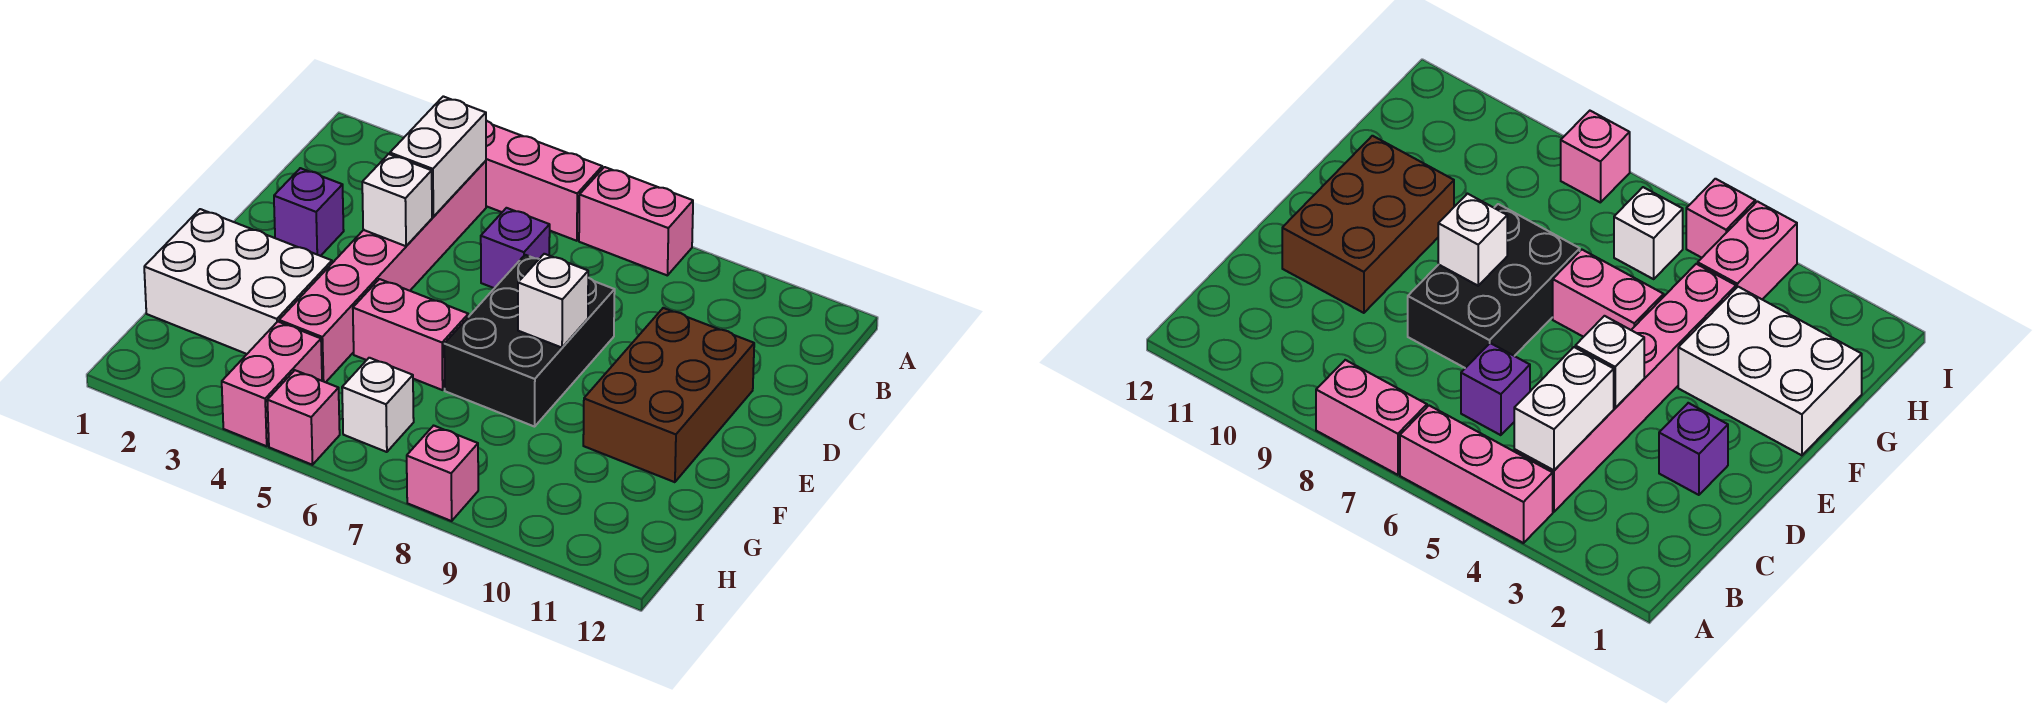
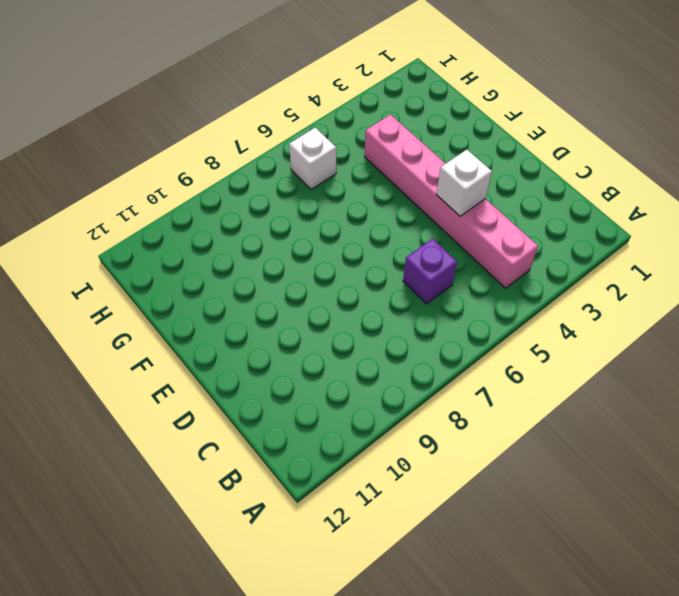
none -> pink 1x3 brick [486,121,602,241]
none -> pink 1x2 brick [579,167,693,276]
none -> purple 1x1 brick [274,168,344,256]

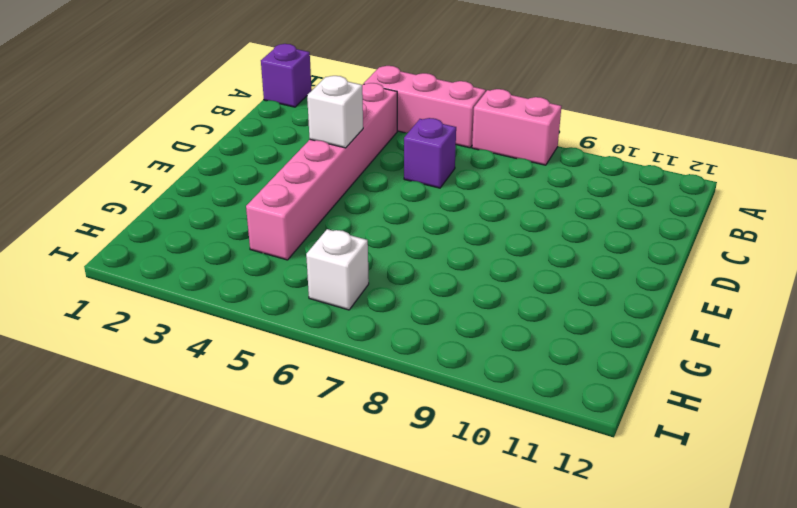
purple 1x1 brick [261,44,312,107] -> purple 1x1 brick moved to [274,168,344,256]
none -> black 2x3 brick [444,255,615,427]
none -> brown 2x3 brick [583,308,754,482]
none -> white 2x3 brick [144,209,332,354]

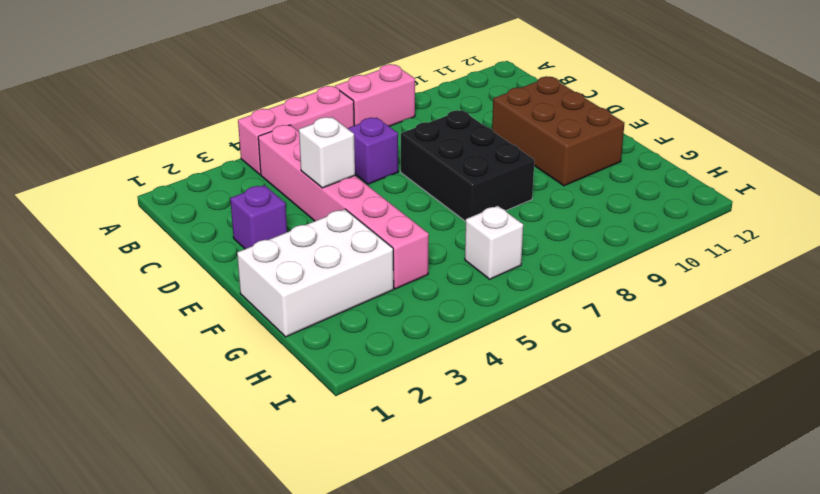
none -> pink 1x2 brick [353,279,468,390]
none -> pink 1x2 brick [222,322,322,446]
none -> pink 1x1 brick [267,370,340,465]

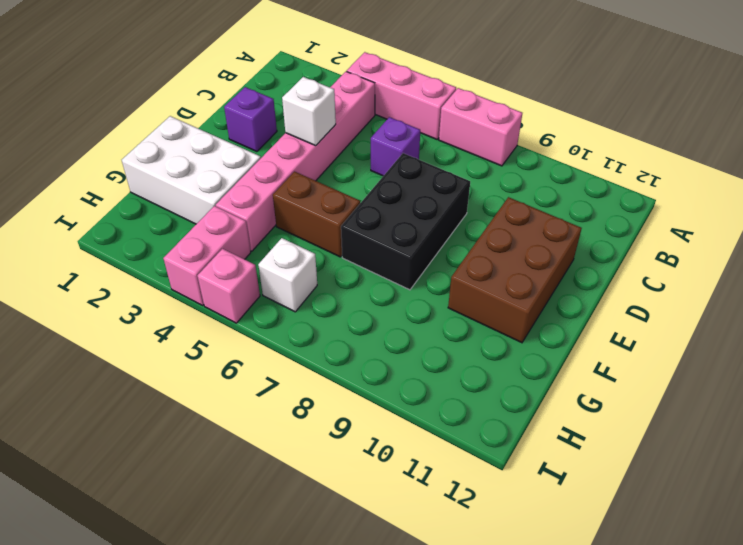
brown 1x2 brick [273,172,360,257] -> pink 1x2 brick [353,279,468,390]
none -> pink 1x1 brick [407,426,478,521]
none -> white 1x2 brick [390,96,486,217]
none -> white 1x1 brick [518,254,588,348]

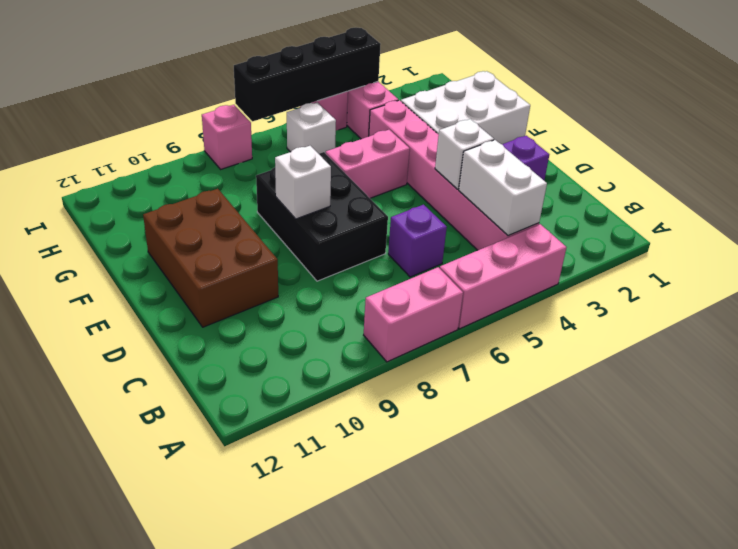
black 1x4 brick [234,27,381,121] -> none

